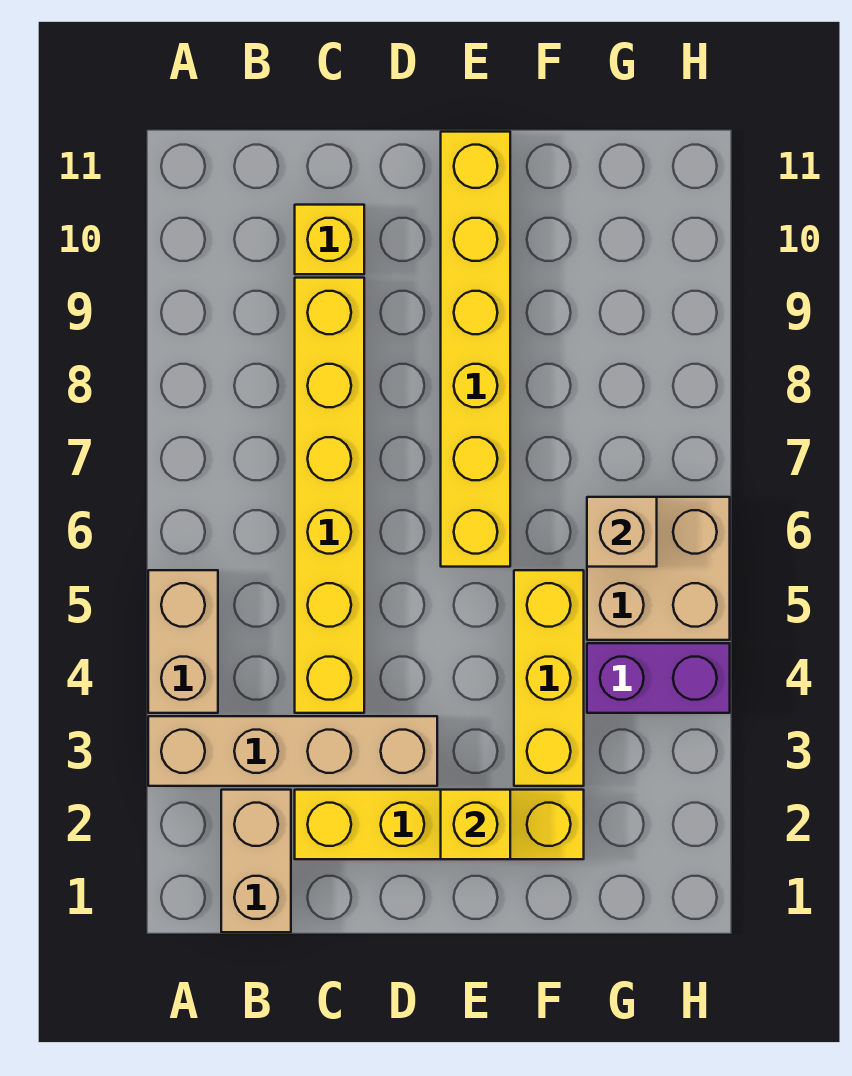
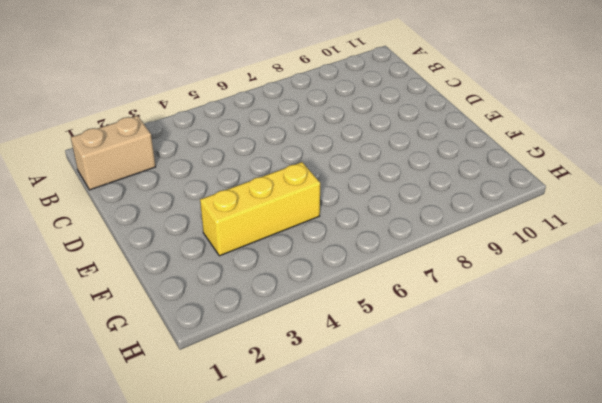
none -> tan 1x4 brick [148,716,437,786]
none -> tan 1x2 brick [148,570,218,713]
none -> yellow 1x4 brick [295,790,584,859]

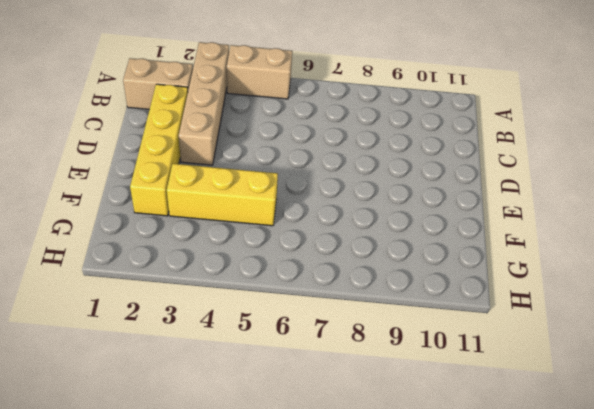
none -> yellow 1x6 brick [295,278,364,713]
none -> yellow 1x1 brick [295,205,364,274]
none -> yellow 1x6 brick [441,132,510,567]

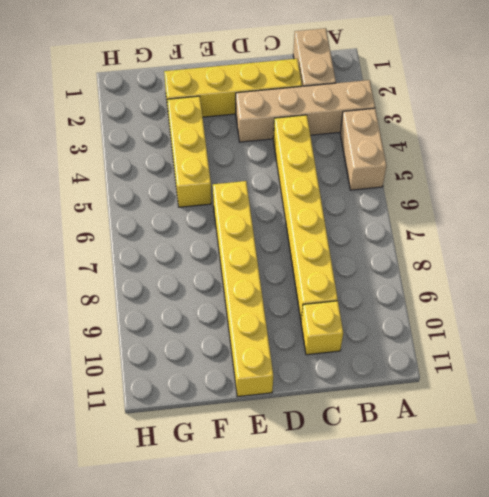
none -> purple 1x2 brick [587,643,730,713]
none -> tan 2x2 brick [587,497,730,640]
none -> yellow 1x1 brick [441,790,510,859]

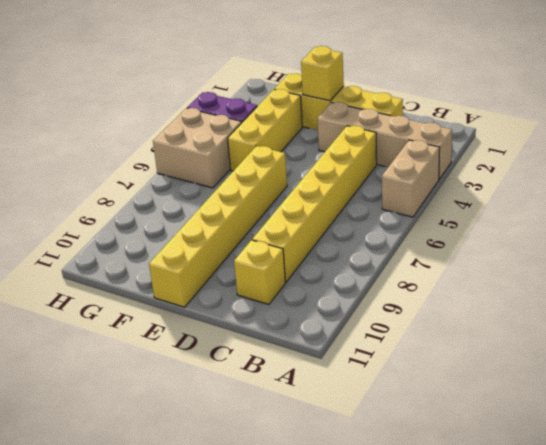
none -> tan 1x2 brick [221,790,291,932]
none -> tan 1x1 brick [587,497,657,567]

